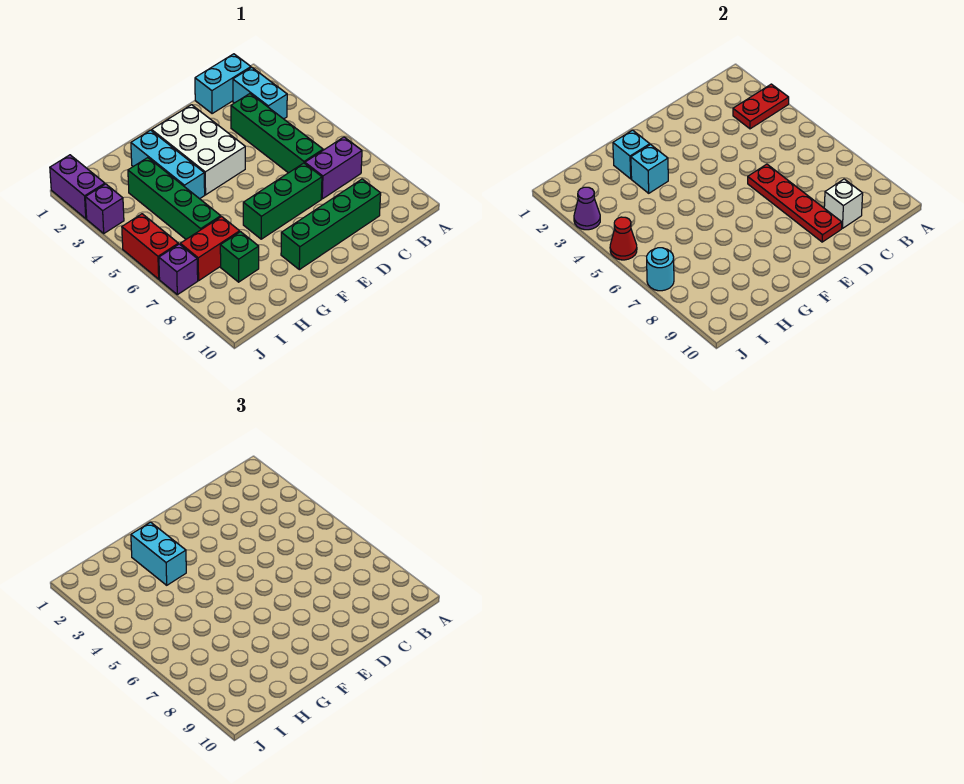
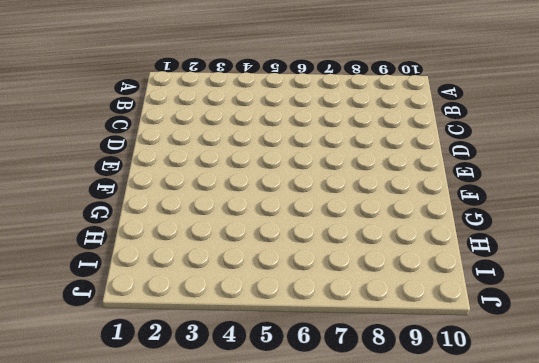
none -> cyan 1x2 brick [195,54,251,114]
none -> cyan 1x2 brick [233,67,287,119]
none -> purple 1x2 brick [305,137,362,199]

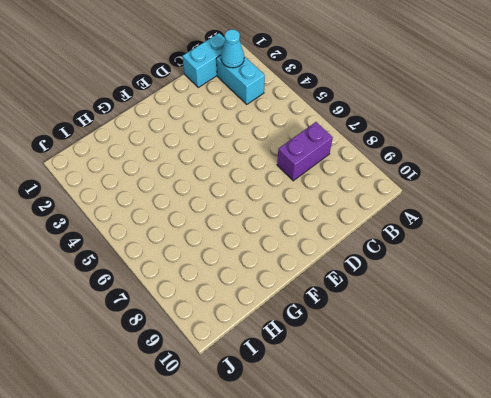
cyan 1x1 cone [221,30,244,68] -> none
none -> green 1x4 brick [231,94,323,173]
none -> green 1x4 brick [281,179,381,270]
none -> green 1x3 brick [243,163,322,239]

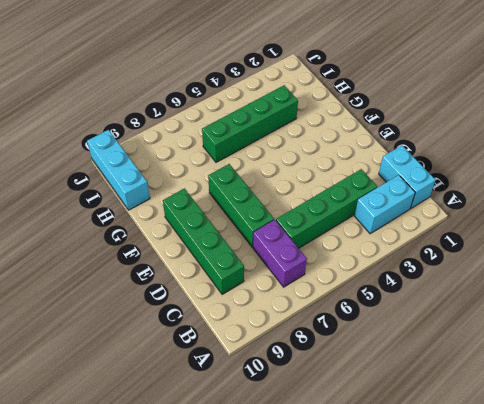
cyan 1x3 brick [87,130,150,210] -> cyan 1x3 brick turned to [131,130,205,199]
none -> white 2x3 brick [152,105,245,195]
none -> red 1x2 brick [180,217,240,280]
none -> green 1x1 brick [220,232,259,282]

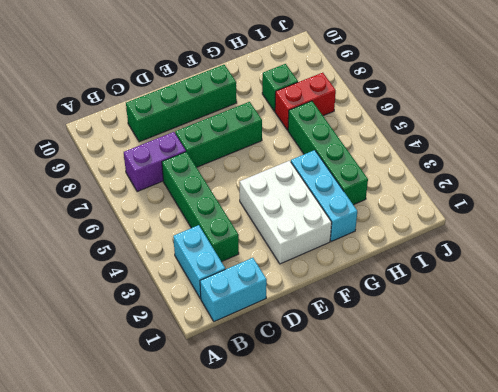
none -> purple 1x2 brick [50,155,105,219]
none -> purple 1x1 brick [85,184,124,233]
none -> red 1x2 brick [122,214,178,279]

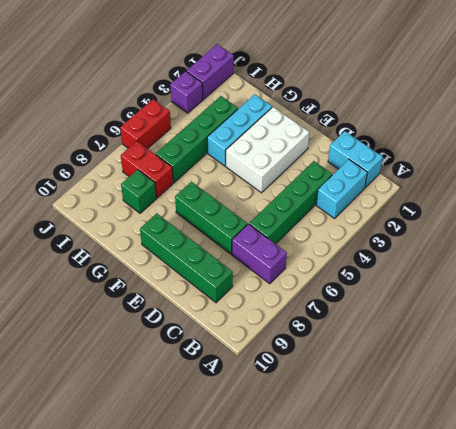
none -> purple 1x1 brick [159,244,198,295]
none -> red 1x2 plate [733,84,789,129]
none -> white 1x1 brick [824,179,863,228]

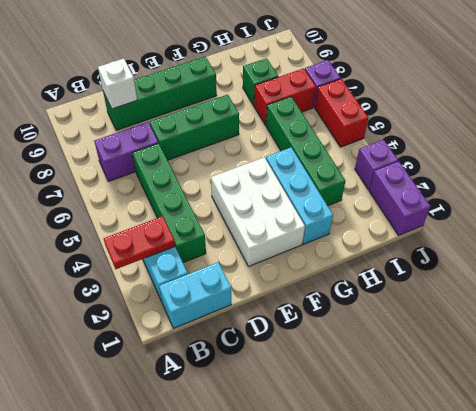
none -> red 1x4 plate [748,164,842,242]
none -> cyan 1x1 brick [613,130,650,179]
none -> cyan 1x1 brick [631,145,668,193]

